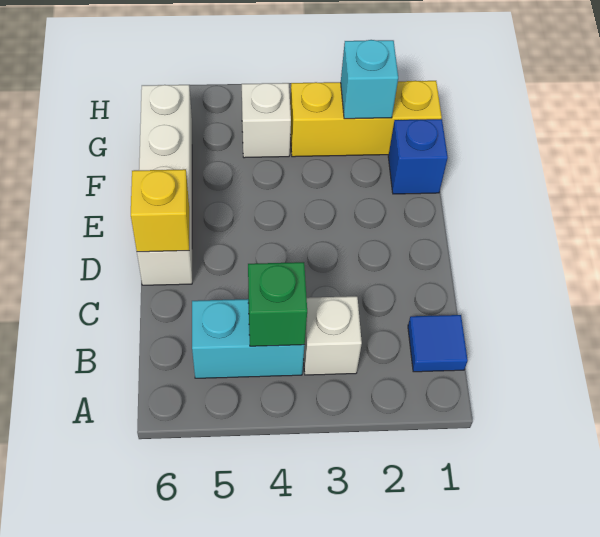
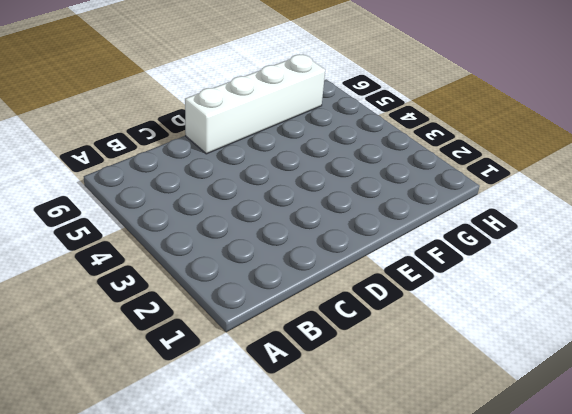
none -> blue 1x1 tile [408,315,468,372]
none -> white 1x1 brick [304,296,362,375]

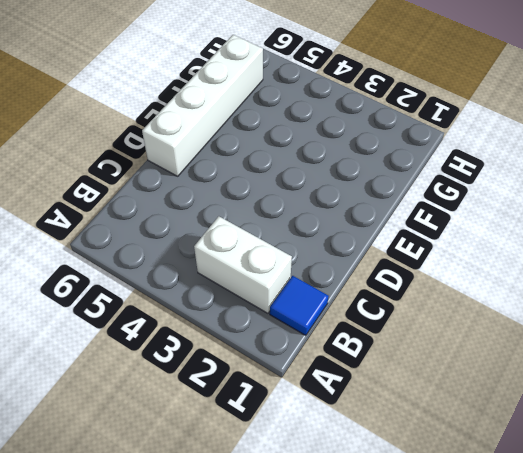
white 1x2 brick [194,216,292,313] -> white 1x1 brick [304,296,362,375]
none -> cyan 1x2 brick [192,299,305,378]
none -> blue 1x1 brick [388,119,448,194]

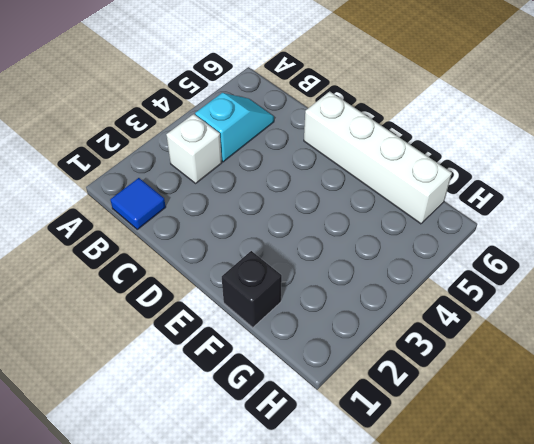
cyan 1x2 slope [195,93,274,162] -> cyan 1x2 brick [192,299,305,378]
black 1x1 brick [222,251,282,328] -> blue 1x1 brick [388,119,448,194]
none -> yellow 1x3 brick [290,81,442,157]
none -> white 1x1 brick [242,83,291,158]

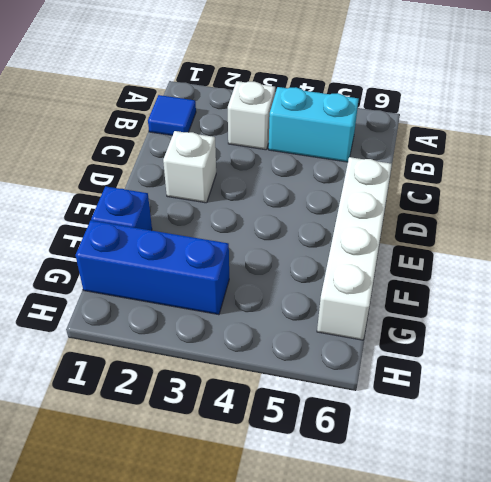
white 1x1 brick [163,131,216,203] -> white 1x1 brick moved to [242,83,291,158]
blue 1x3 brick [76,220,229,315] -> yellow 1x3 brick [290,81,442,157]
none -> green 1x1 brick [248,262,307,346]
none -> yellow 1x1 brick [131,169,189,252]

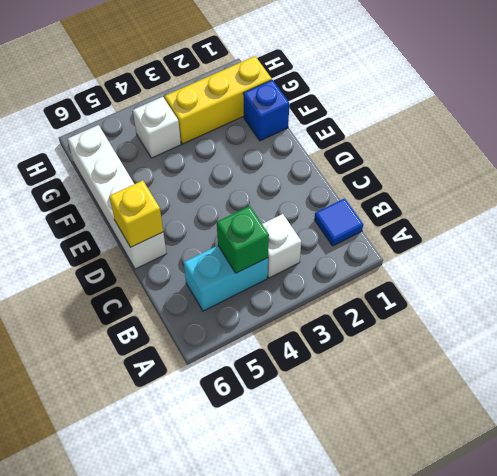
none -> cyan 1x1 brick [341,40,398,119]

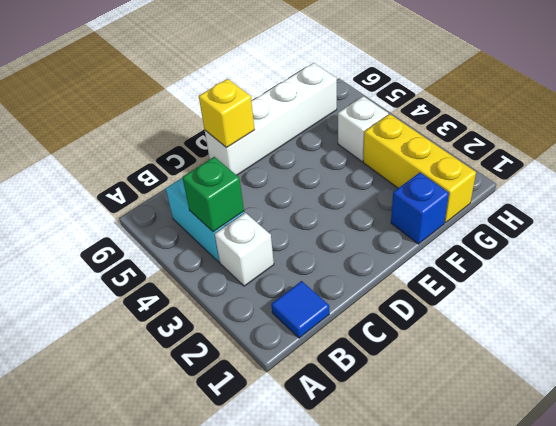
none -> cyan 1x1 brick [341,40,398,119]

